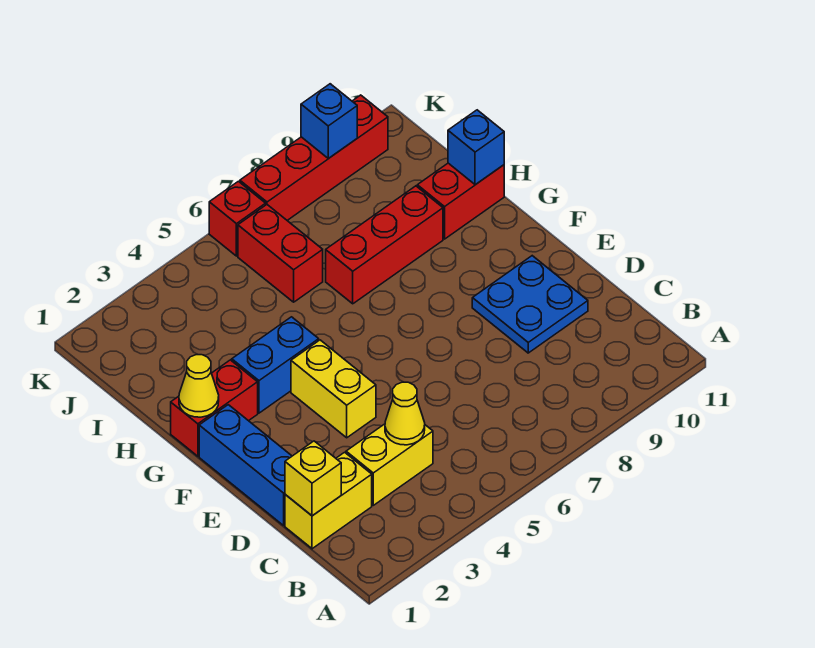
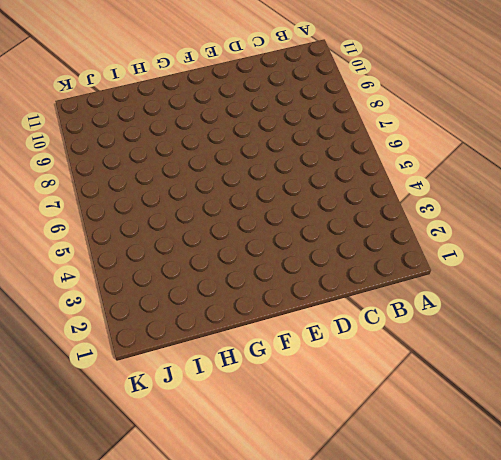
none -> yellow 1x2 brick [285,452,372,549]
none -> yellow 1x2 brick [346,424,433,505]
none -> blue 1x3 brick [199,405,292,525]

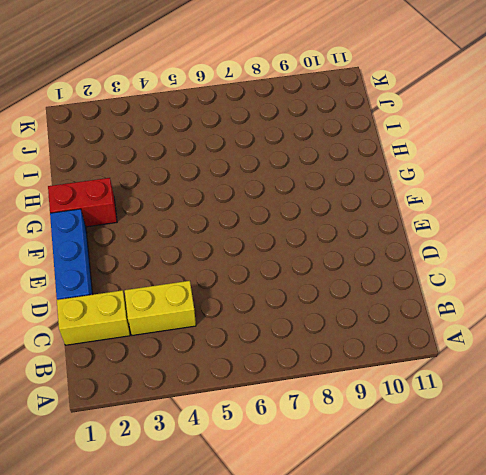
none -> blue 2x2 plate [472,256,588,353]
none -> yellow 1x2 brick [291,340,376,438]
none -> blue 1x2 brick [232,317,319,413]

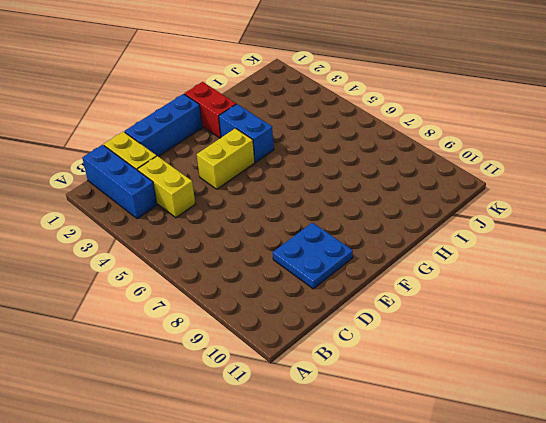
blue 1x3 brick [82,145,157,219] -> none
none -> red 1x3 brick [326,186,443,304]
none -> red 1x2 brick [417,163,504,239]
none -> red 1x2 brick [238,205,323,302]

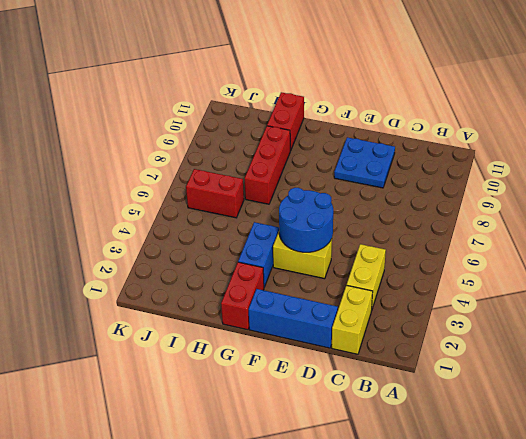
blue 2x2 round brick [279,188,333,252] -> none
none -> red 1x1 brick [209,181,266,256]
none -> red 1x4 brick [240,95,388,220]
none -> yellow 1x1 brick [285,441,341,516]

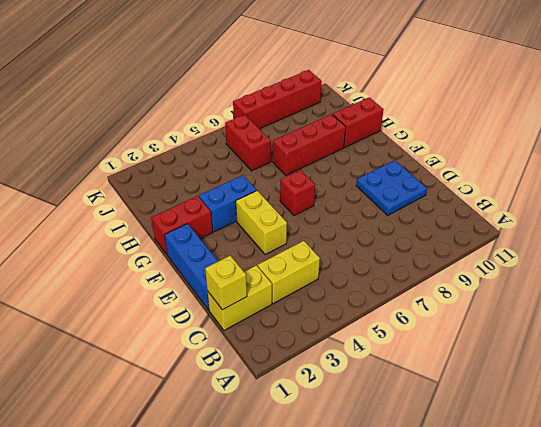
red 1x1 brick [280,170,315,216] -> red 1x1 brick moved to [209,181,266,256]
none -> yellow 1x1 cone [385,382,425,445]
none -> yellow 1x1 cone [179,355,219,417]
none -> blue 1x1 brick [448,110,504,185]

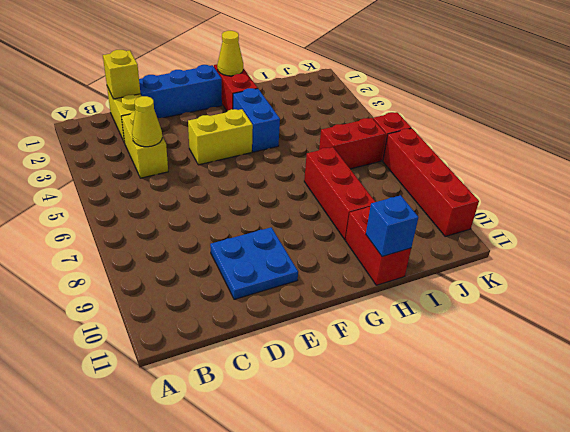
none -> blue 1x1 brick [301,84,357,159]

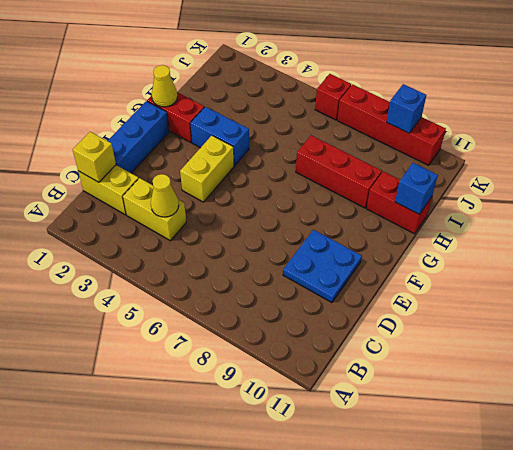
none -> red 1x2 brick [238,205,323,302]

